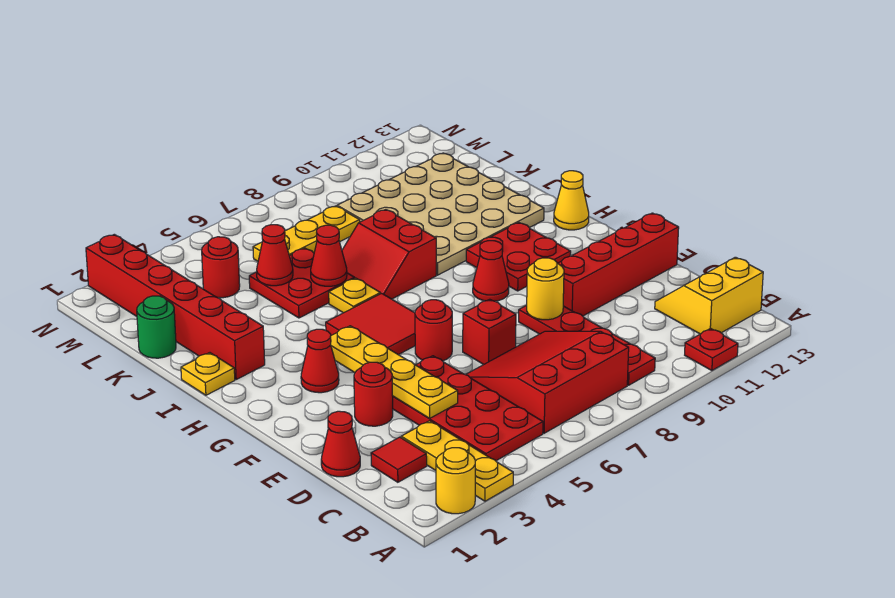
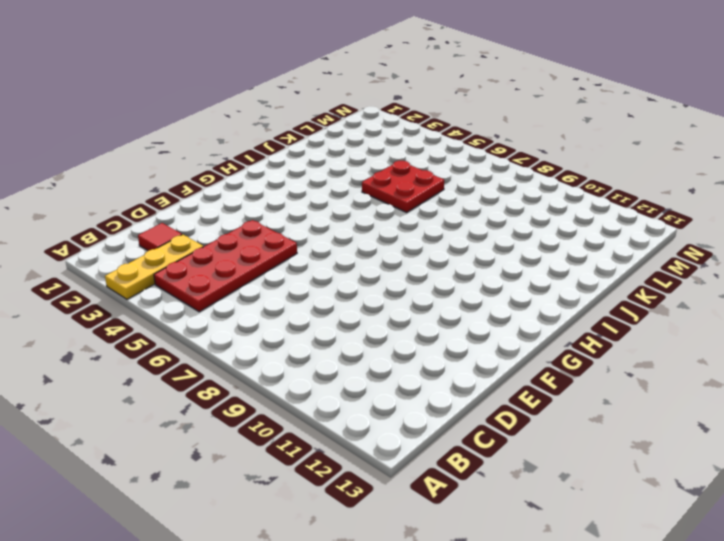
none -> yellow 1x1 round brick [436,448,475,514]
none -> red 1x1 plate [685,328,738,371]
none -> red 3x3 slope [466,331,629,433]
none -> red 1x4 plate [519,305,655,385]

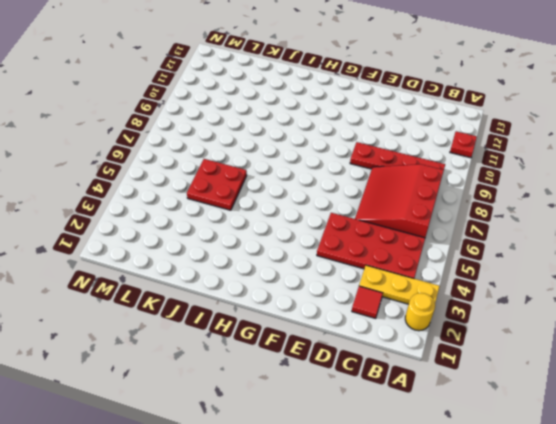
none -> yellow 2x2 slope [655,257,763,334]
none -> red 1x1 cone [321,411,360,477]
none -> red 1x1 round brick [354,362,393,426]
none -> red 1x1 brick [463,299,516,365]

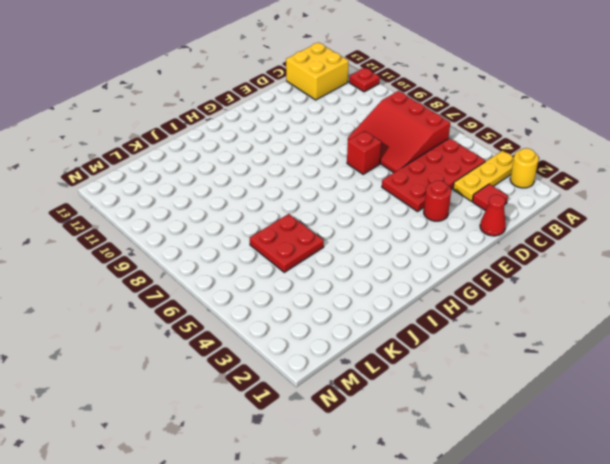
yellow 2x2 brick [286,43,349,100] -> yellow 2x2 slope [655,257,763,334]
none -> red 1x4 plate [519,305,655,385]
none -> red 1x4 brick [558,213,679,316]
none -> red 1x1 round brick [415,300,452,361]
none -> red 1x1 cone [301,329,339,393]

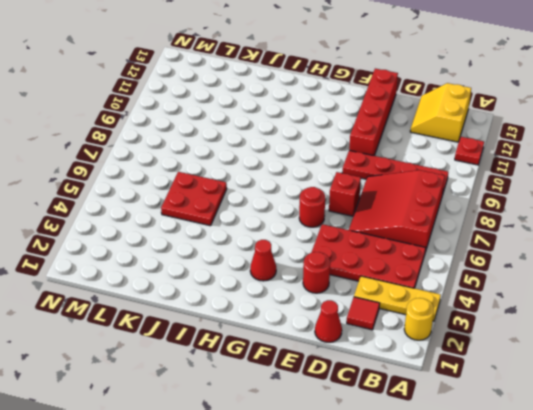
none -> red 2x2 tile [326,293,415,355]
none -> red 1x1 cone [473,241,509,301]
none -> red 2x2 plate [466,223,571,291]
none -> yellow 1x1 cone [554,171,589,230]

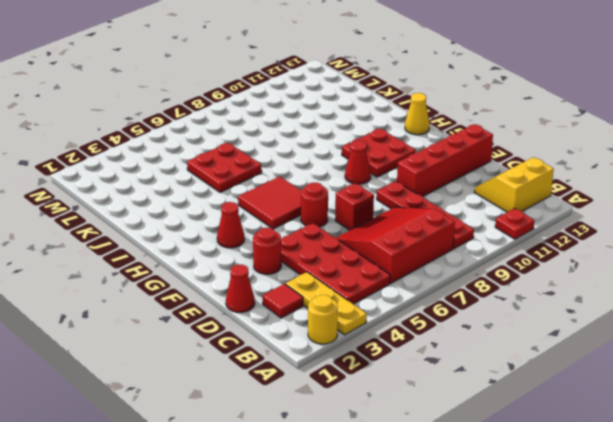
none -> yellow 1x1 plate [181,353,235,395]
none -> red 1x6 brick [86,234,265,379]
none -> yellow 1x1 plate [329,278,380,313]
none -> red 2x2 slope [342,209,436,299]

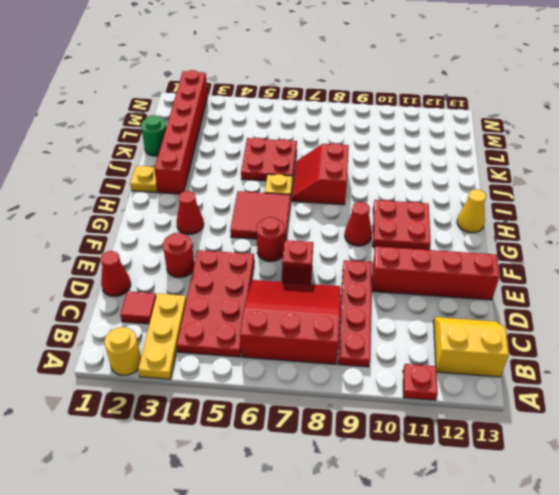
none -> tan 4x4 plate [337,153,544,275]
none -> red 1x1 round brick [202,237,240,298]
none -> yellow 1x3 plate [253,206,360,261]
none -> yellow 1x4 plate [331,326,458,419]

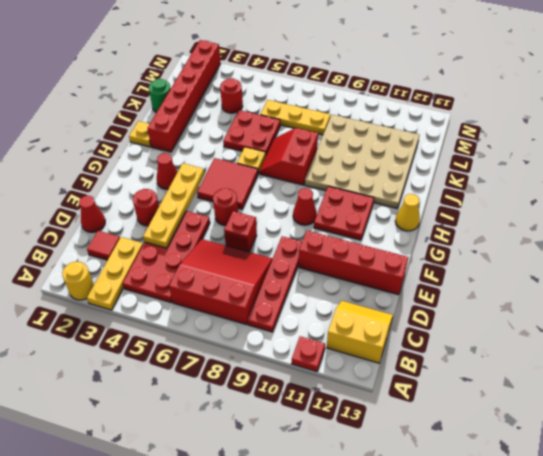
none -> yellow 1x1 round brick [527,258,564,320]
none -> red 1x1 cone [311,225,347,286]
none -> red 1x1 cone [257,225,293,286]

